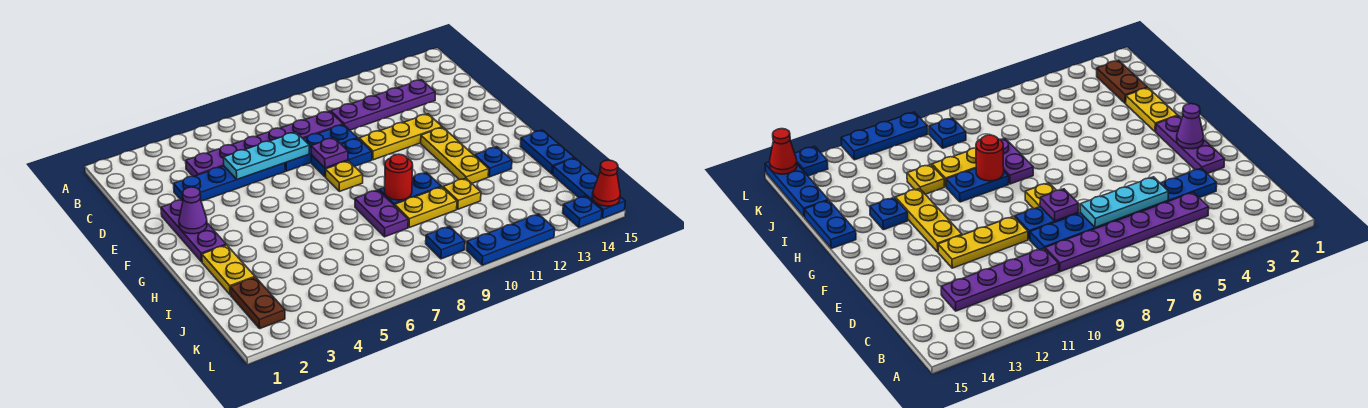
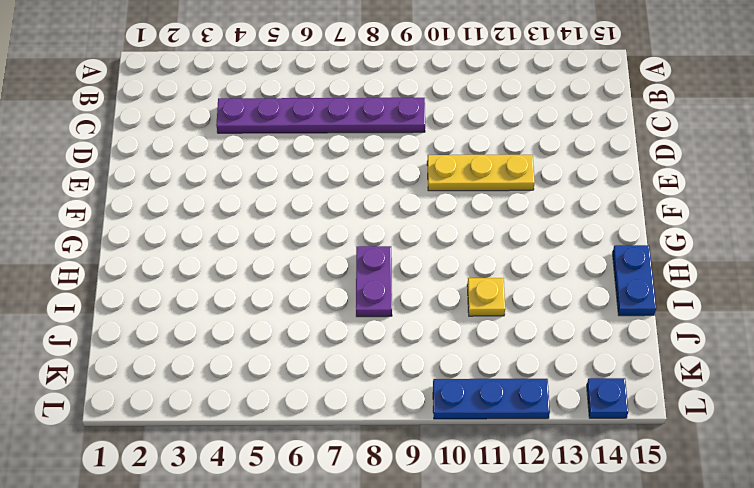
none -> purple 1x4 plate [331,80,435,130]
none -> blue 1x4 plate [174,163,285,201]
none -> blue 1x3 plate [285,125,357,171]

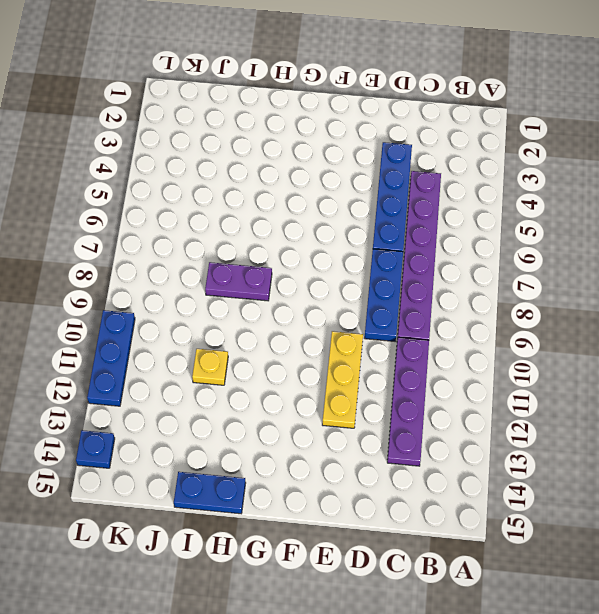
none -> purple 1x3 plate [161,200,226,262]
none -> blue 1x2 plate [311,138,372,177]
none -> yellow 1x1 plate [326,161,363,191]

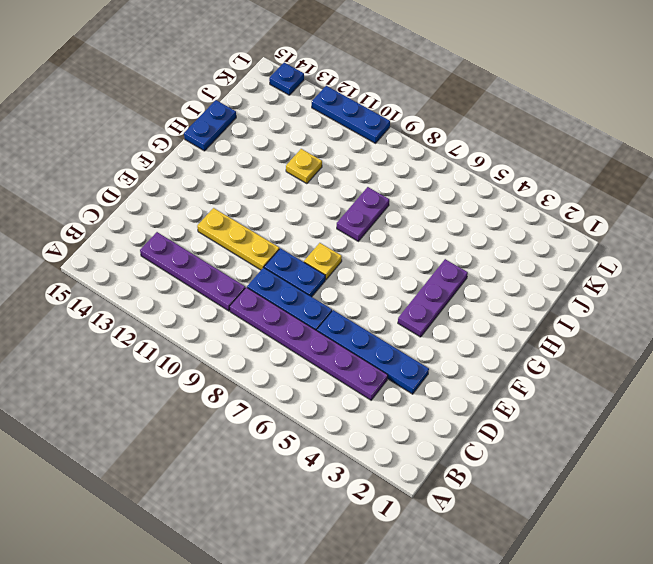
purple 1x3 plate [398,259,468,337] -> purple 1x3 plate moved to [161,200,226,262]
none -> yellow 1x3 plate [421,127,489,183]
none -> yellow 1x2 plate [202,245,255,295]
none -> blue 1x2 plate [379,172,441,206]

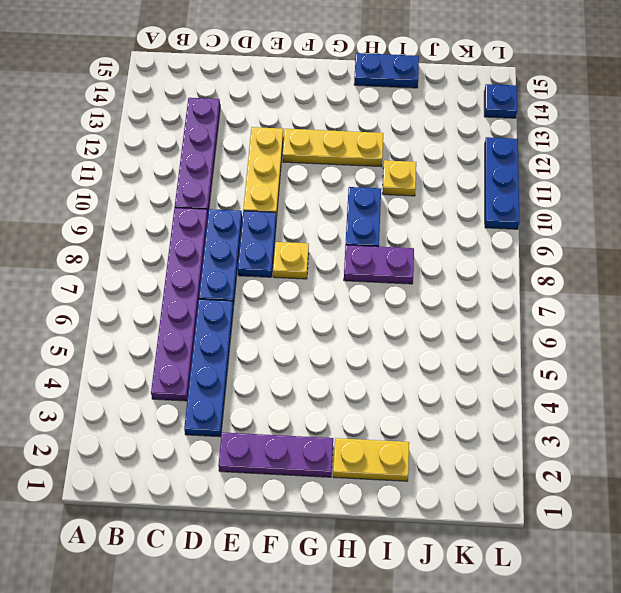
none -> blue 1x1 plate [475,147,512,177]
none -> yellow 1x2 plate [395,187,457,227]
none -> brown 1x2 plate [230,277,285,329]

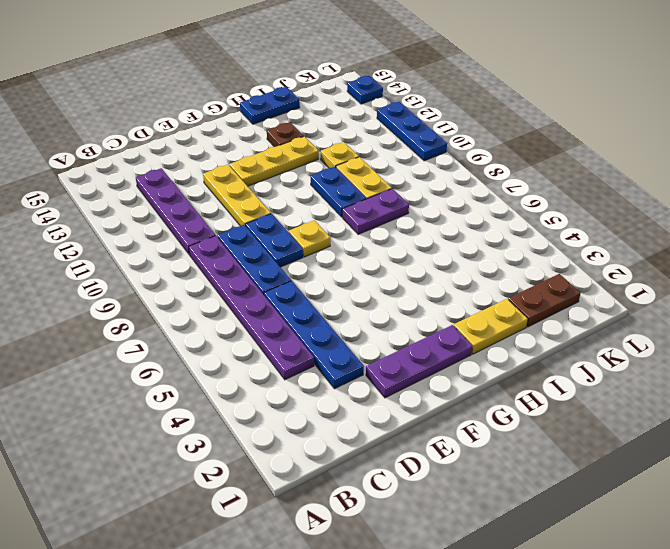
brown 1x1 plate [267,122,304,147] -> blue 1x1 plate [475,147,512,177]
none -> blue 1x3 plate [553,158,625,218]
none -> blue 1x1 plate [426,226,465,259]
none -> cyan 1x3 plate [223,132,309,179]

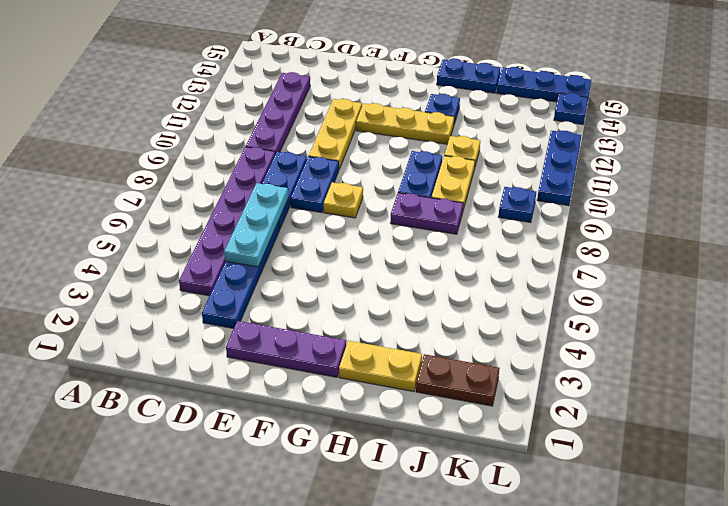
none -> purple 1x1 plate [311,138,348,168]
none -> purple 1x1 cone [179,187,207,234]
none -> red 1x1 round brick [385,154,413,200]

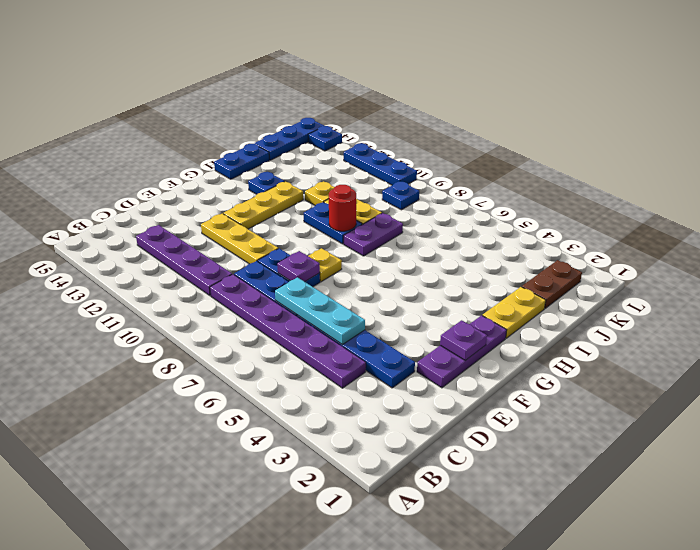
purple 1x1 plate [440,320,487,361] -> purple 1x1 cone [179,187,207,234]
none -> red 1x1 cone [592,160,620,206]

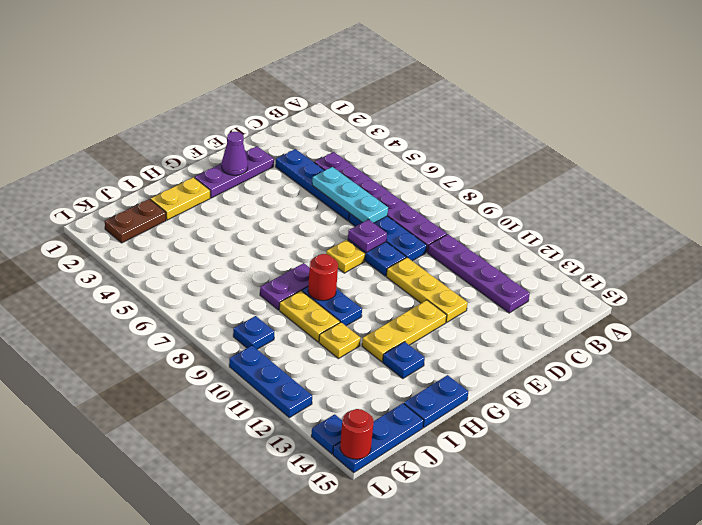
red 1x1 round brick [340,409,374,459] -> red 1x1 cone [592,160,620,206]

